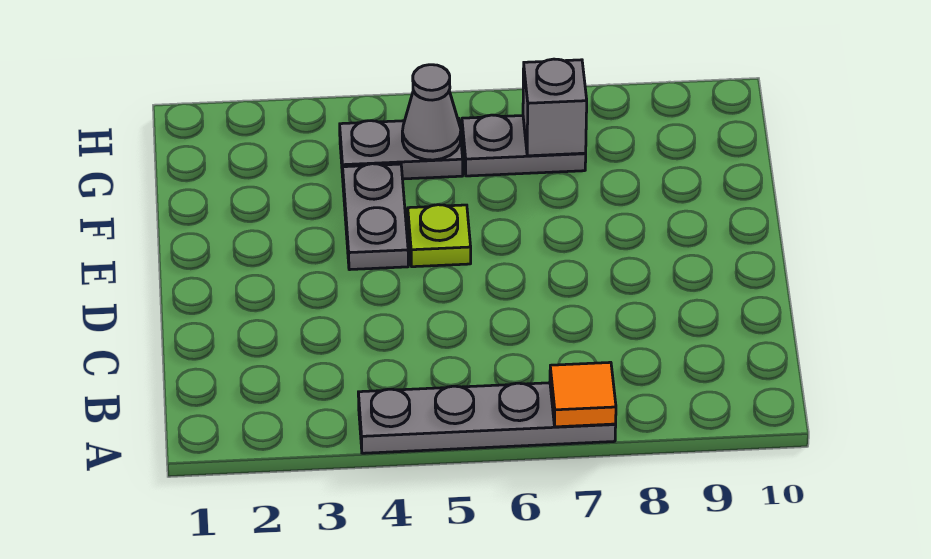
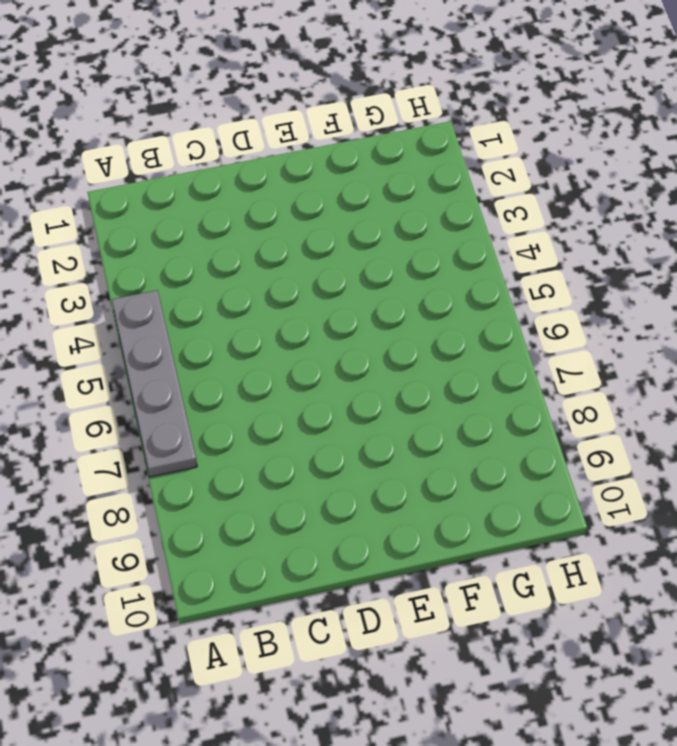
none -> grey 1x2 plate [343,164,408,270]
none -> lime 1x1 plate [408,205,471,267]

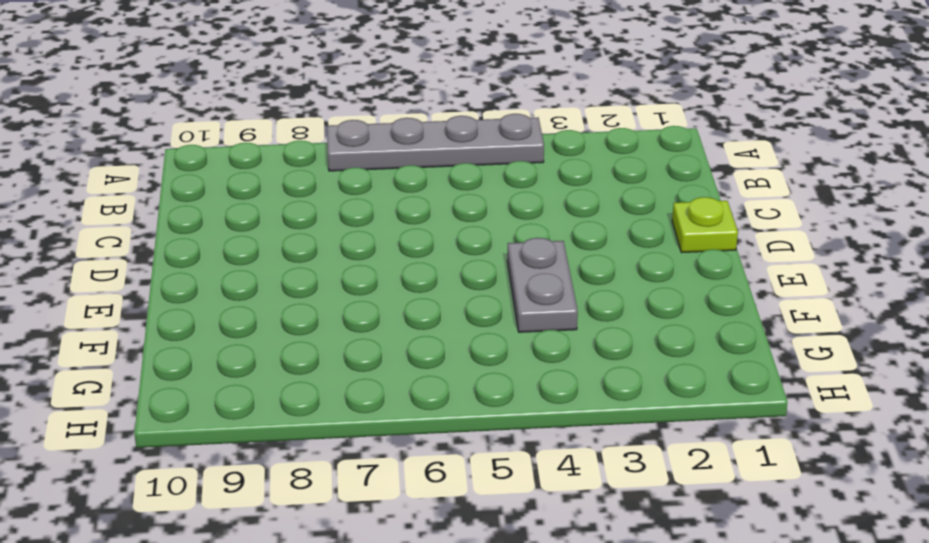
lime 1x1 plate [672,197,738,253] -> lime 1x1 plate moved to [408,205,471,267]
none -> grey 1x2 plate [340,118,463,179]
none -> grey 1x2 plate [462,115,586,176]

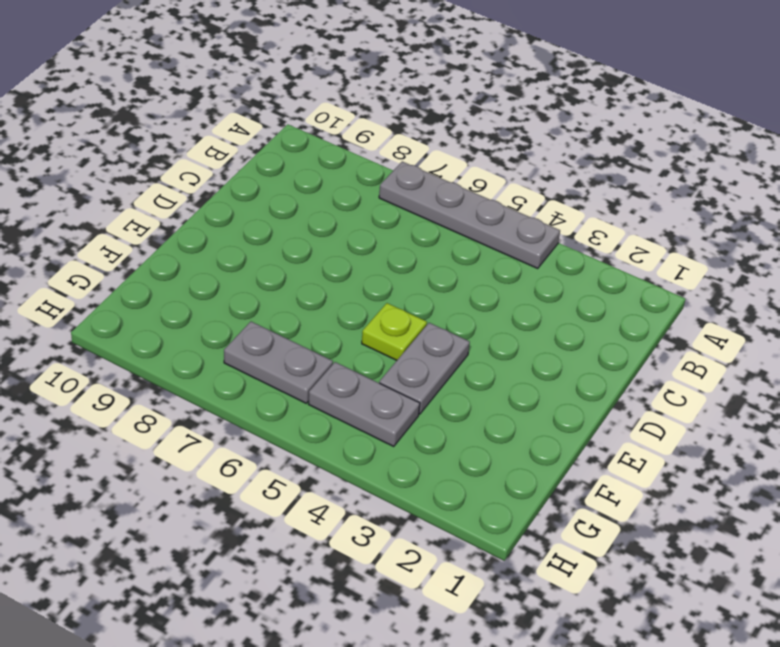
none -> orange 1x1 tile [550,362,616,427]
none -> grey 1x1 cone [402,65,461,160]

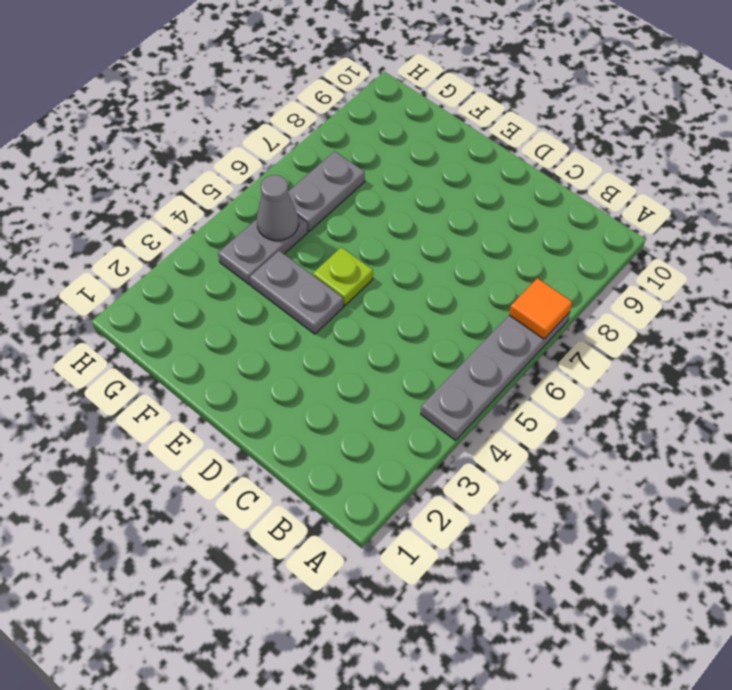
none -> grey 1x1 brick [523,59,587,156]

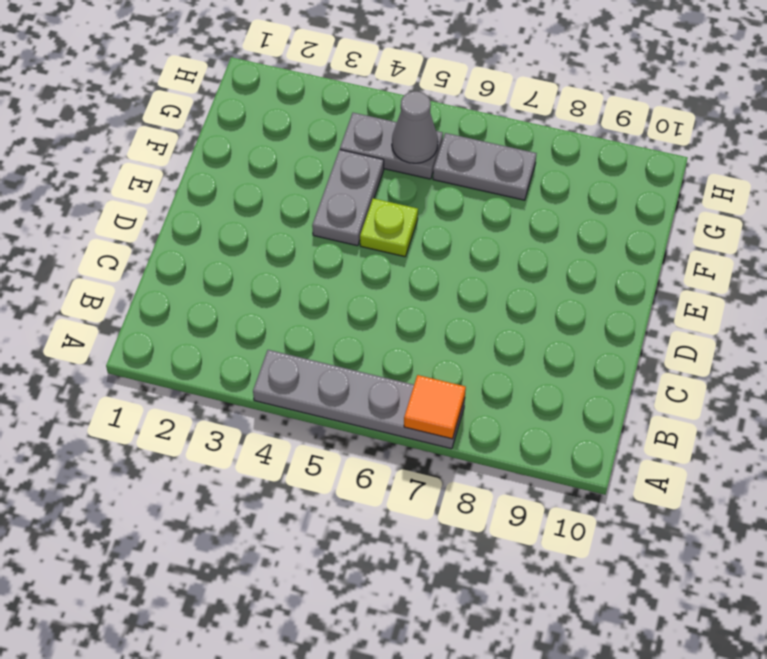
none -> grey 1x1 brick [523,59,587,156]

